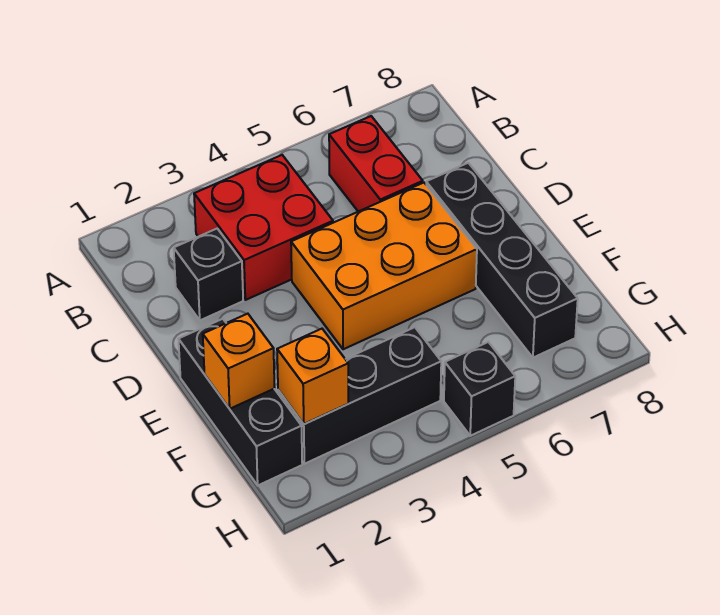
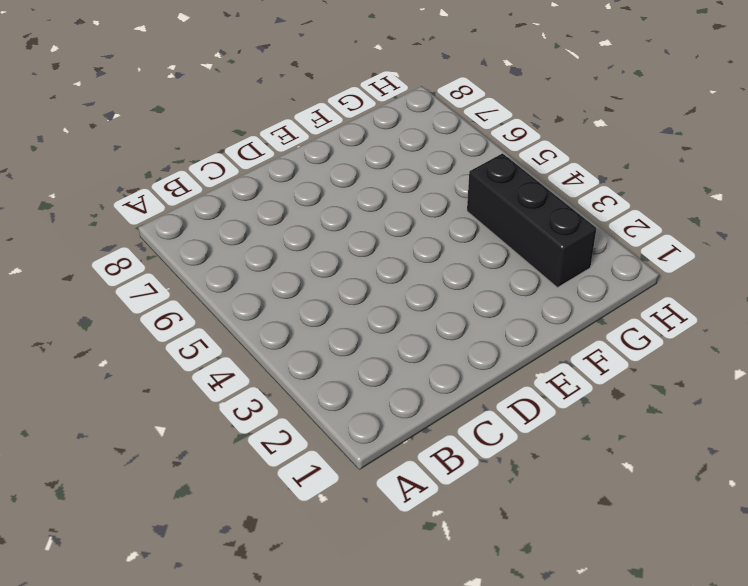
none -> red 2x2 brick [194,155,333,300]
none -> red 1x2 brick [329,116,423,212]

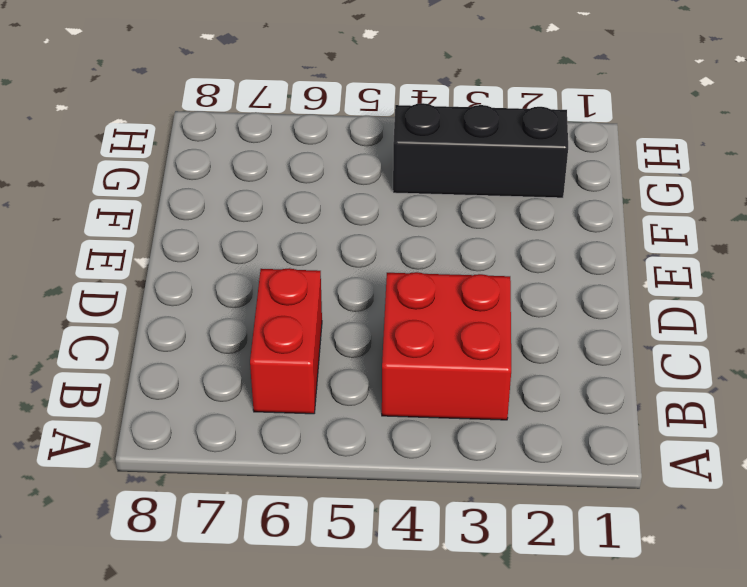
none -> black 1x1 brick [174,229,243,320]
none -> orange 2x3 brick [291,183,477,349]

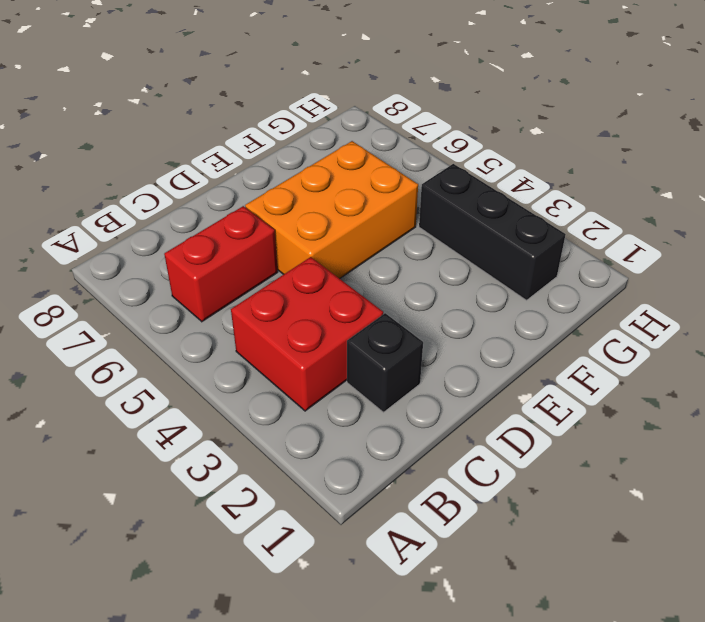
orange 2x3 brick [245,141,418,279] -> orange 2x3 brick turned to [291,183,477,349]
none -> black 1x4 brick [426,163,578,358]
none -> black 1x3 brick [179,319,302,485]

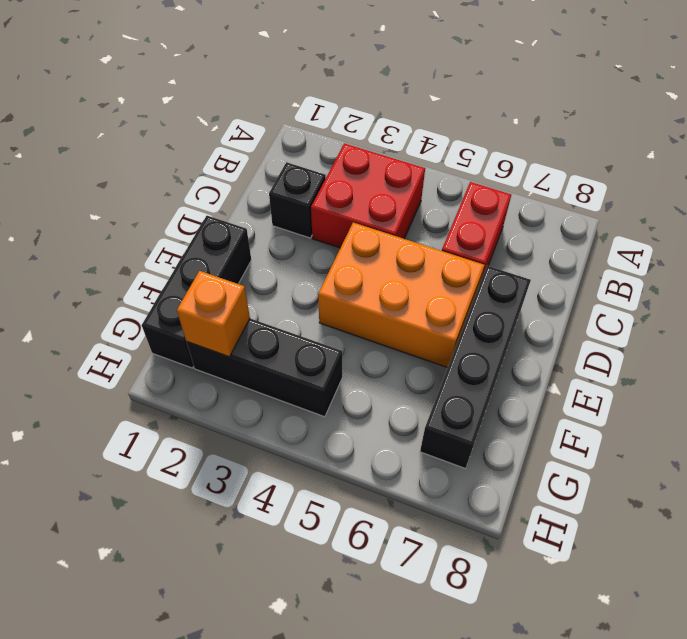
none -> black 1x1 brick [444,342,515,436]
none -> orange 1x1 brick [203,314,275,409]

